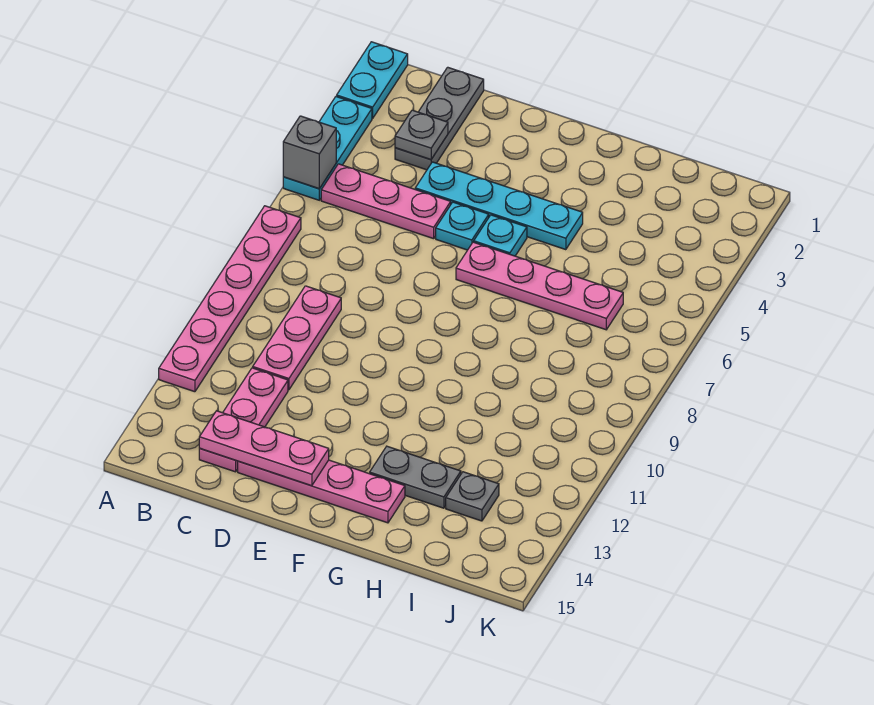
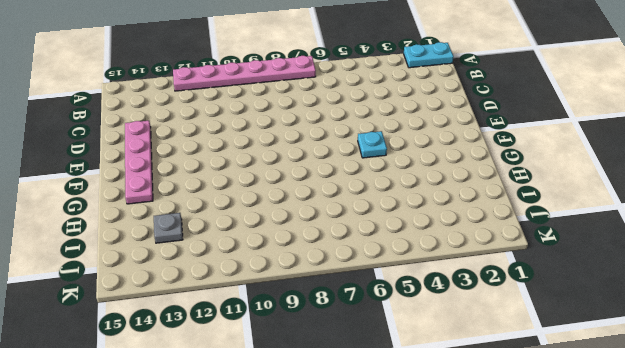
none -> cyan 1x3 plate [283,97,372,200]
none -> pink 1x3 plate [321,164,451,239]
none -> grey 1x3 plate [395,67,484,170]

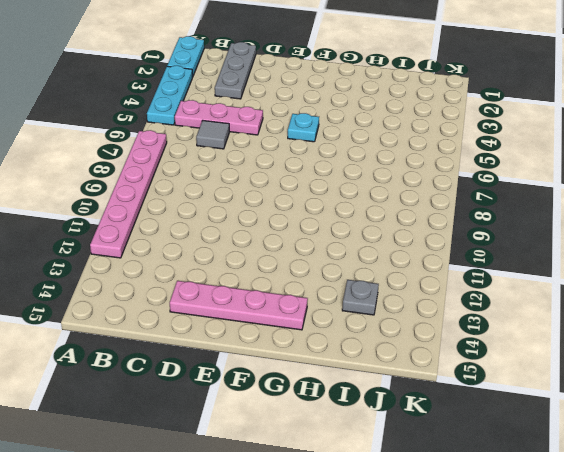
grey 1x1 tile [196,121,229,149] -> none
none -> pink 1x3 plate [253,286,341,390]
none -> pink 1x3 plate [199,368,288,472]
none -> cyan 1x4 plate [415,162,583,250]

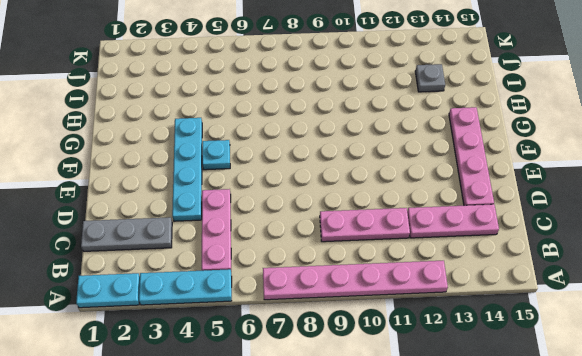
none -> cyan 1x1 plate [436,202,489,250]
none -> pink 1x4 plate [456,242,623,330]
none -> grey 1x2 plate [370,446,461,508]

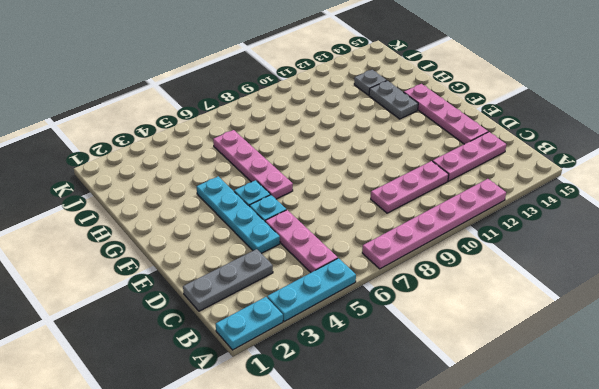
none -> grey 1x1 brick [283,116,336,189]
none -> grey 1x1 plate [395,110,448,160]
none -> pink 1x3 plate [199,411,329,486]

